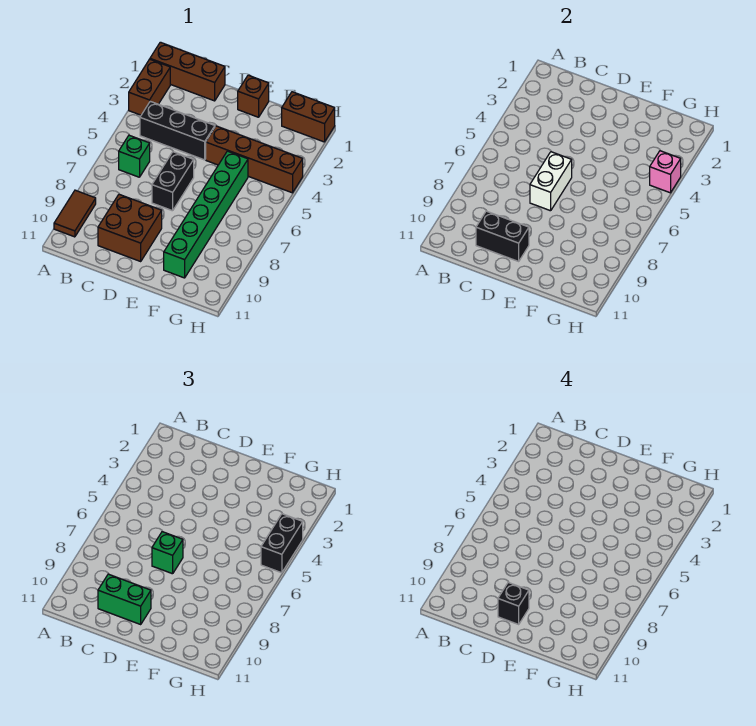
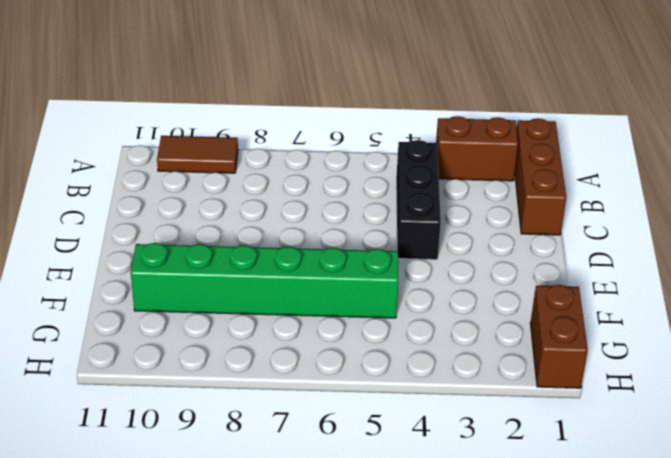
none -> green 1x1 brick [119,135,150,177]
none -> brown 2x2 brick [98,194,162,261]
none -> black 1x2 brick [152,152,194,211]

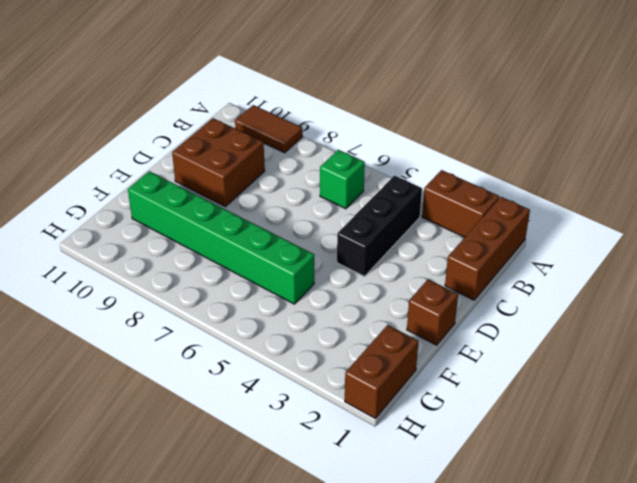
none -> black 1x2 brick [152,152,194,211]
none -> brown 1x4 brick [206,126,303,193]
none -> black 1x2 brick [476,211,529,261]

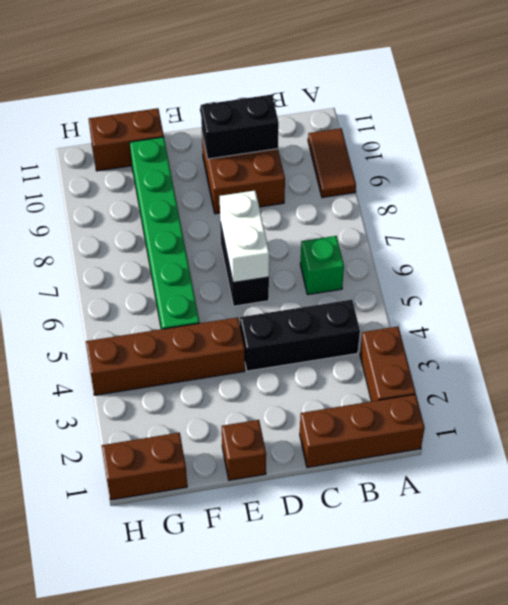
brown 1x2 brick [89,108,164,171] -> none
none -> pink 1x1 brick [650,151,681,193]
none -> green 1x2 brick [98,574,151,624]
none -> green 1x1 brick [152,532,183,574]

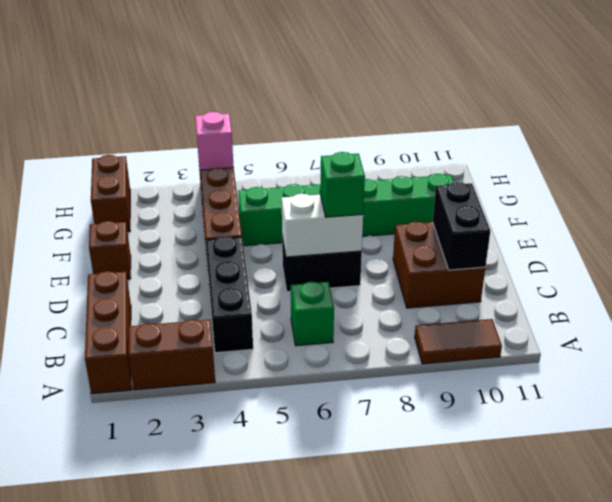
none -> green 1x2 brick [98,574,151,624]
none -> black 1x2 brick [261,514,303,573]
none -> black 1x1 brick [498,582,529,624]

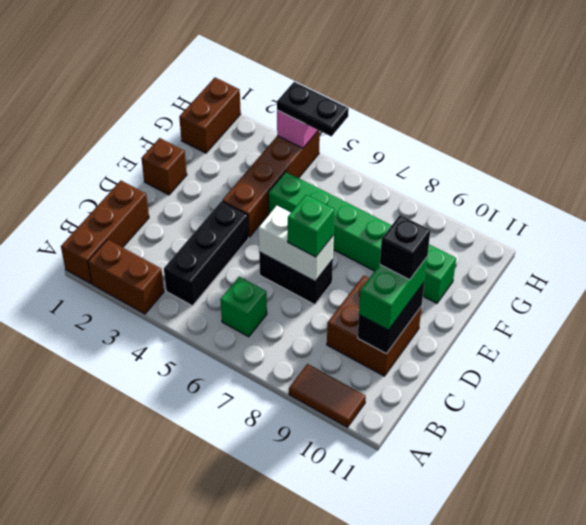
black 1x2 plate [277,82,349,136] -> black 1x2 brick [261,514,303,573]

